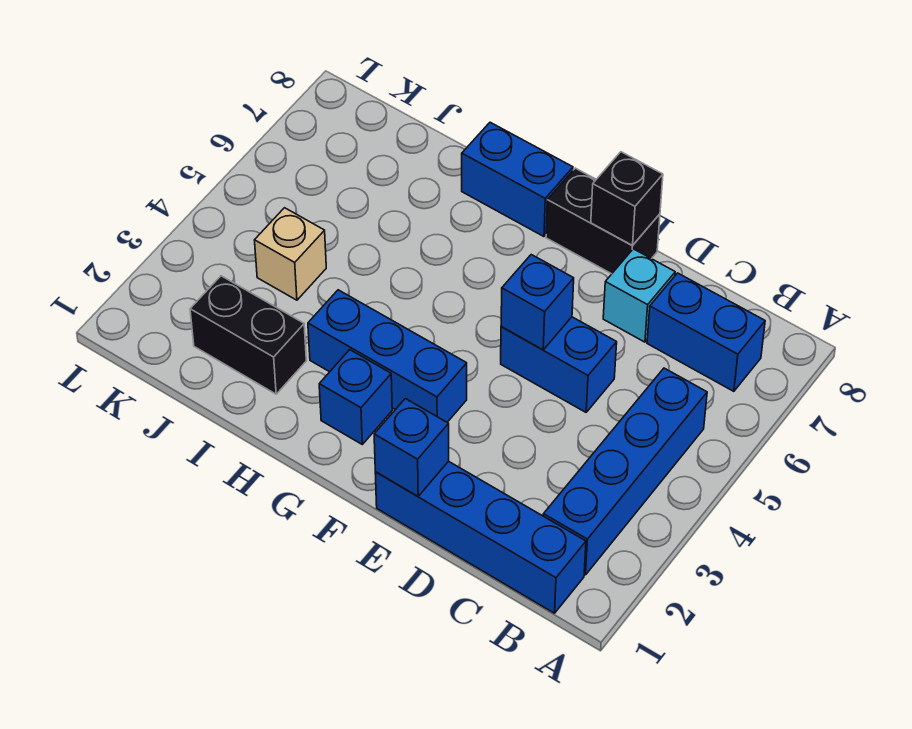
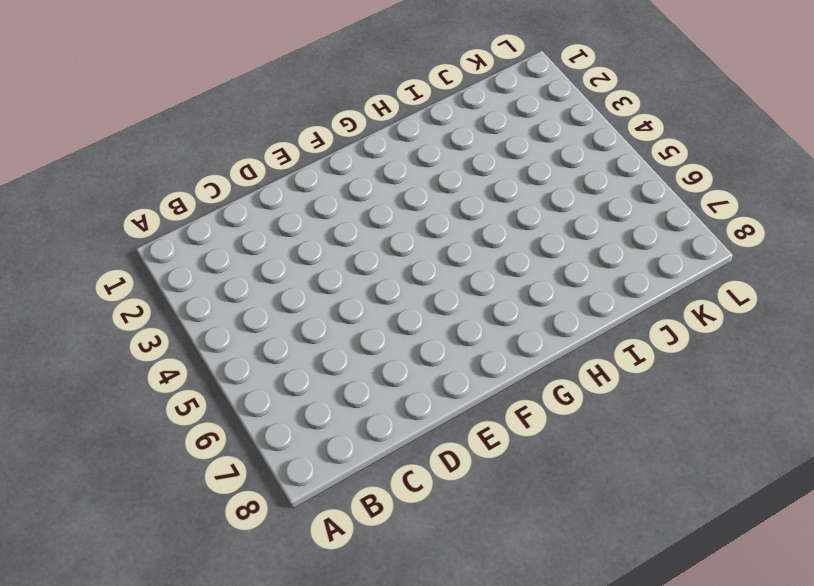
none -> blue 1x4 brick [375,461,586,613]
none -> blue 1x4 brick [543,368,707,575]
none -> blue 1x2 brick [647,273,765,391]

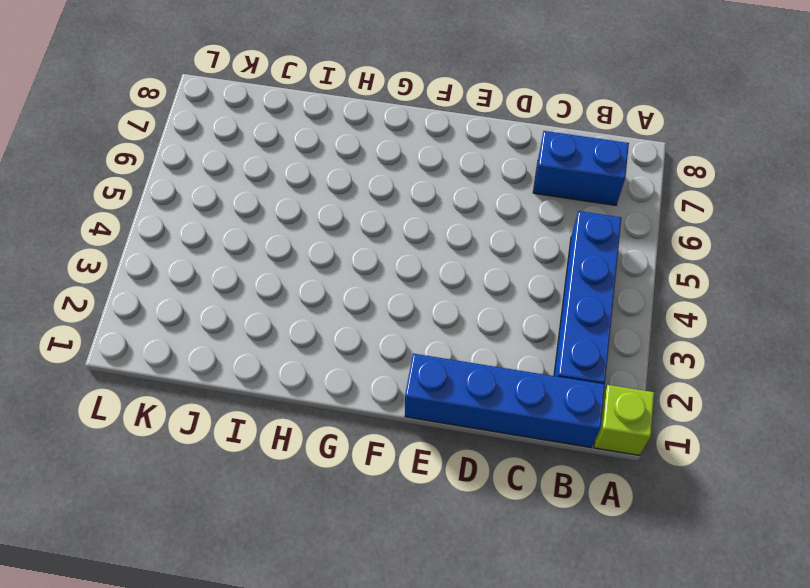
lime 1x1 brick [594,385,654,455] -> none
none -> blue 1x2 brick [501,317,617,412]
none -> cyan 1x1 brick [603,249,675,342]
none -> black 1x2 brick [546,168,660,274]

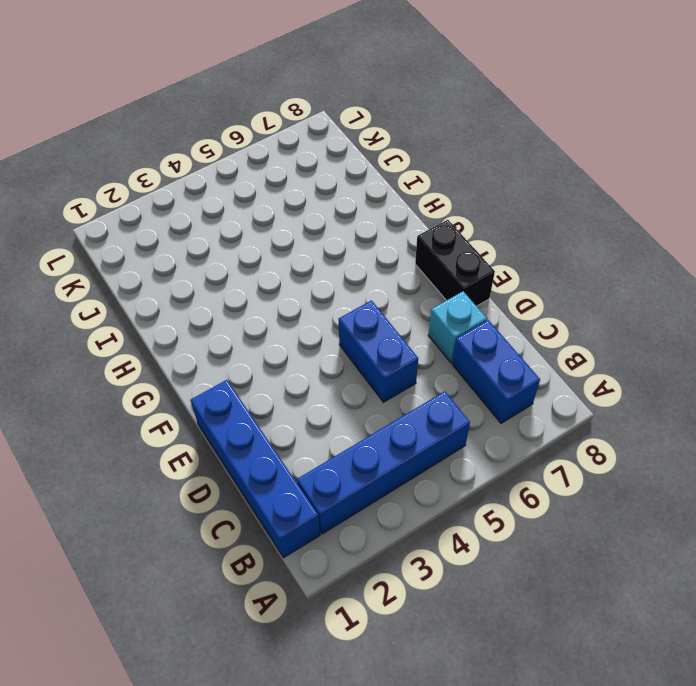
none -> blue 1x3 brick [308,290,467,422]
none -> blue 1x1 brick [319,350,392,444]
none -> blue 1x2 brick [462,122,573,237]

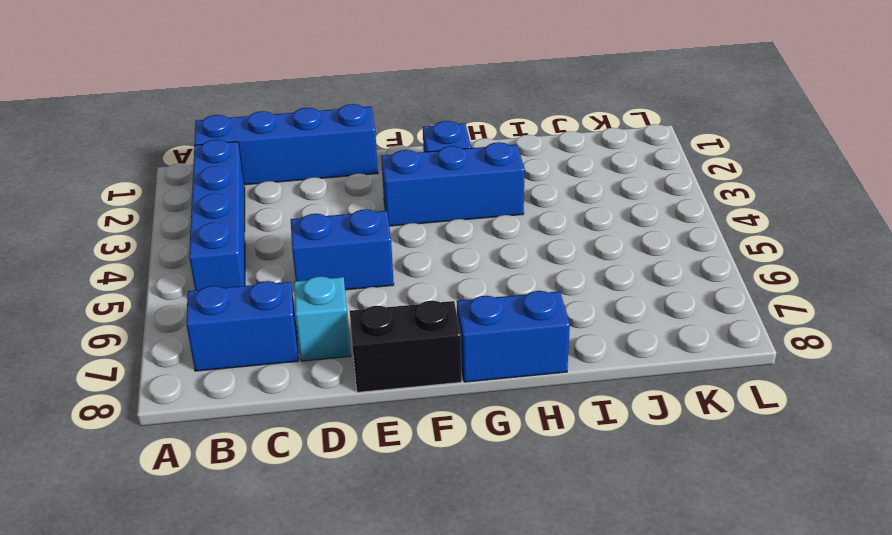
none -> black 1x2 brick [190,276,306,394]
none -> tan 1x1 brick [255,208,326,300]
none -> blue 1x1 brick [374,399,449,496]

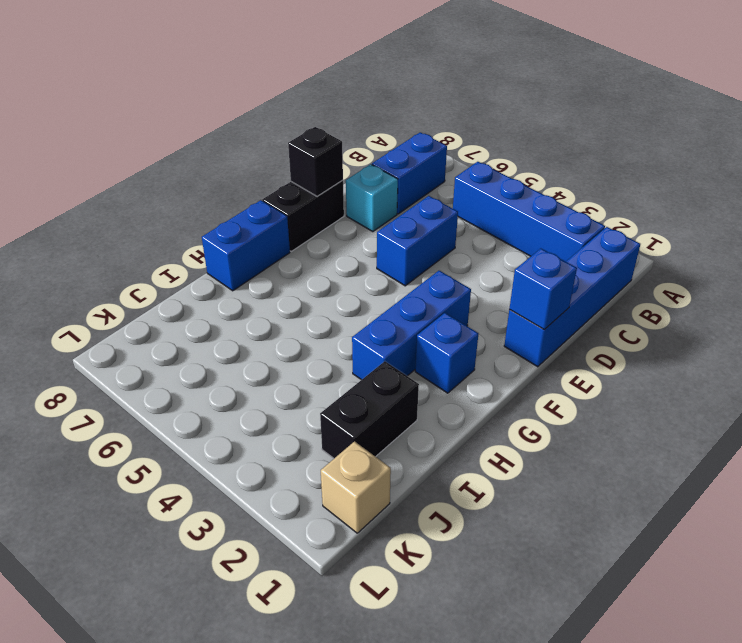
tan 1x1 brick [321,441,391,533] -> tan 1x1 brick moved to [255,208,326,300]
none -> blue 1x1 brick [501,255,574,350]

